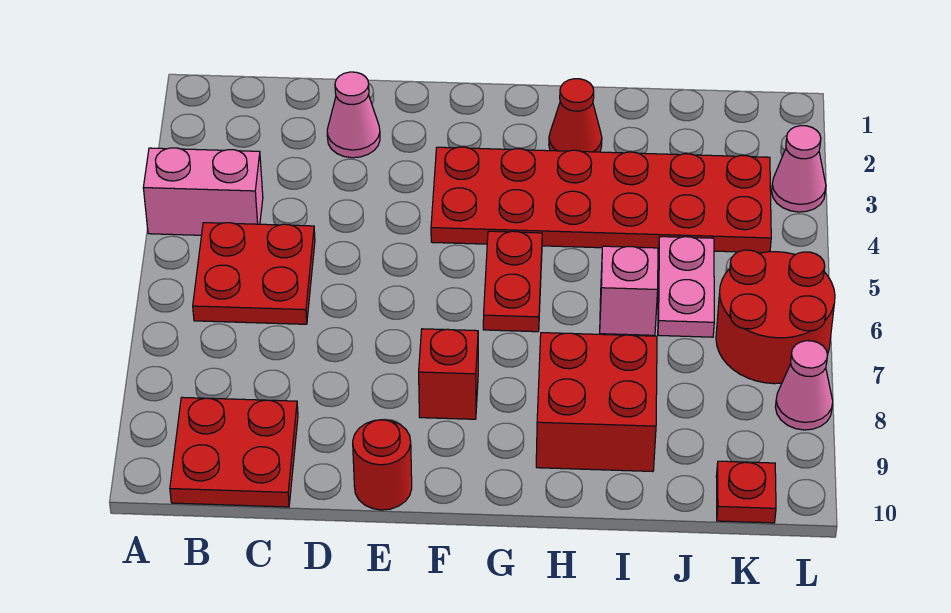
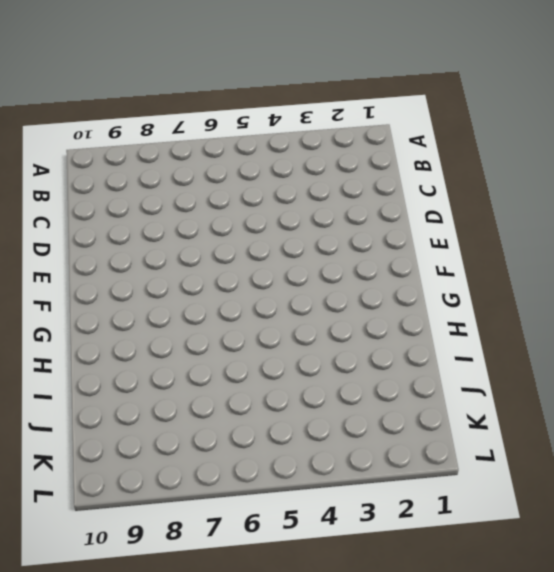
none -> pink 1x2 brick [143,148,263,235]
none -> red 2x2 plate [193,223,315,324]
none -> red 2x2 plate [170,397,298,507]

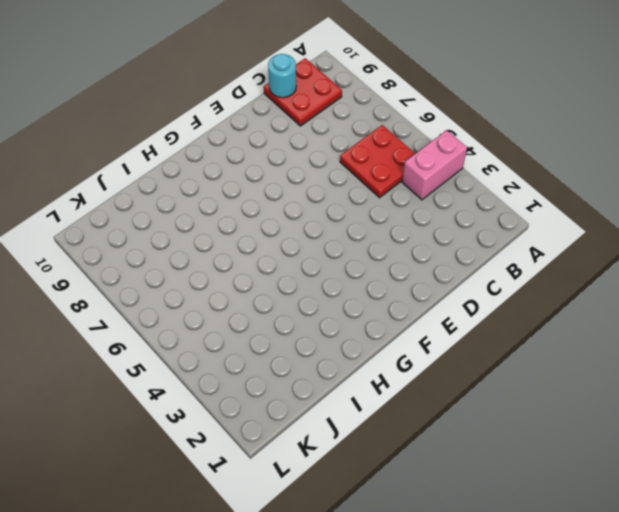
cyan 1x1 round brick [268,54,296,98] -> none
none -> pink 1x1 cone [327,72,380,158]
none -> red 1x1 round brick [353,420,412,510]
none -> red 2x6 plate [431,147,771,253]

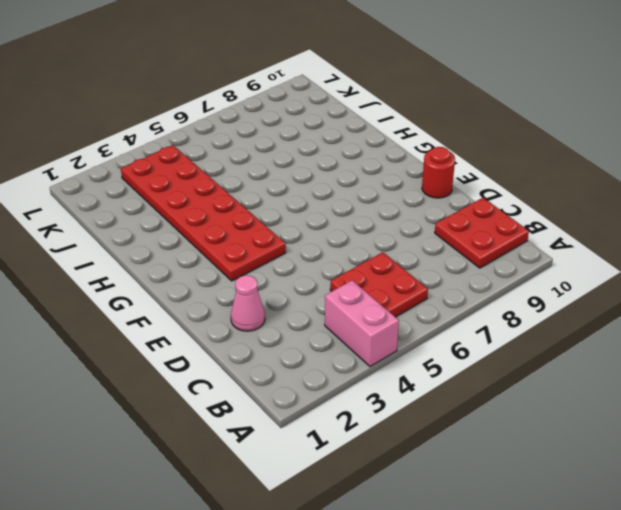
none -> red 1x1 brick [419,329,478,419]
none -> red 1x2 plate [483,231,542,332]
none -> red 1x1 cone [549,79,602,152]

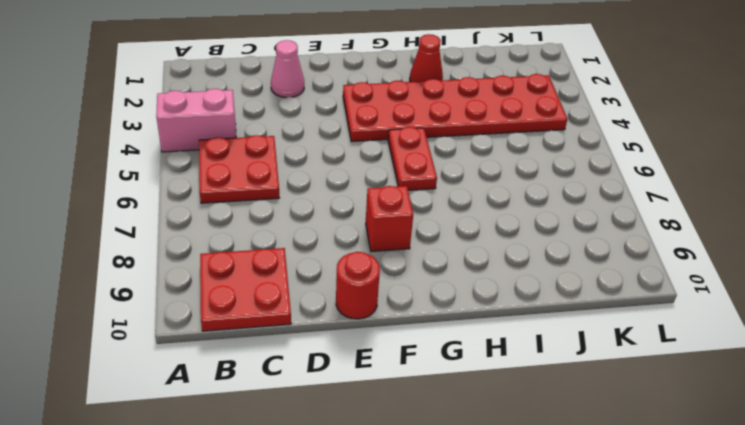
none -> red 2x2 brick [536,333,657,472]
none -> pink 1x1 brick [600,246,658,335]
none -> pink 1x2 plate [658,237,714,337]

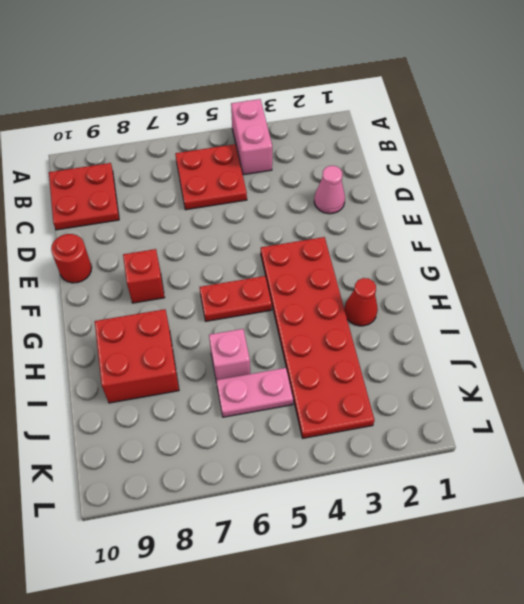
none -> red 2x2 round brick [716,250,835,384]
none -> red 1x1 plate [716,461,776,523]
none -> pink 1x1 cone [772,126,826,212]

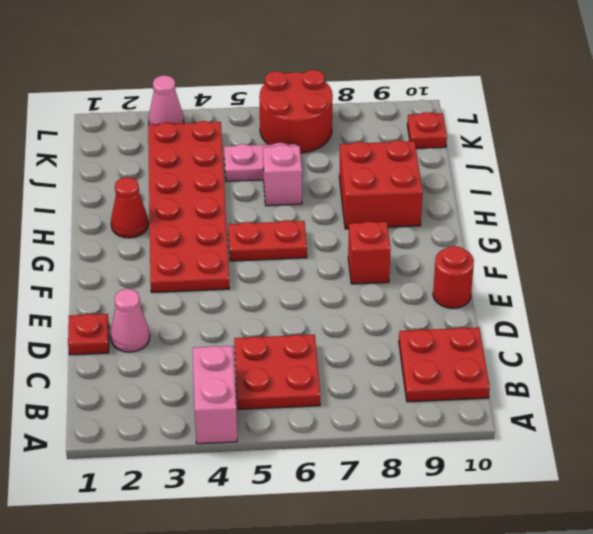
red 1x1 plate [68,314,109,355] -> none
none -> pink 1x1 cone [776,341,833,430]

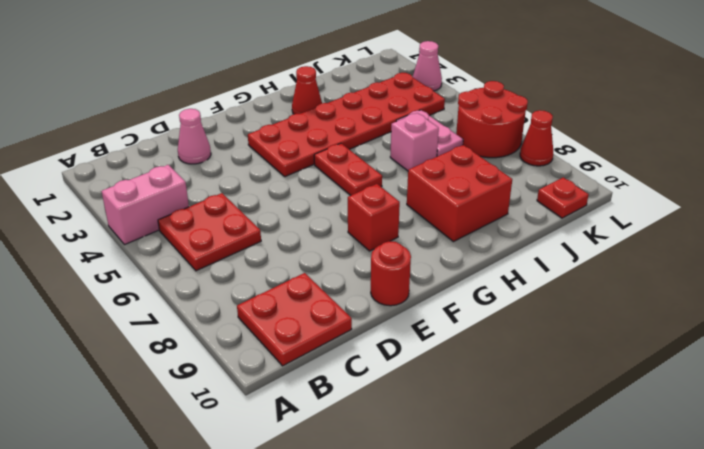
red 1x1 cone [520,110,553,166] -> pink 1x1 cone [776,341,833,430]

